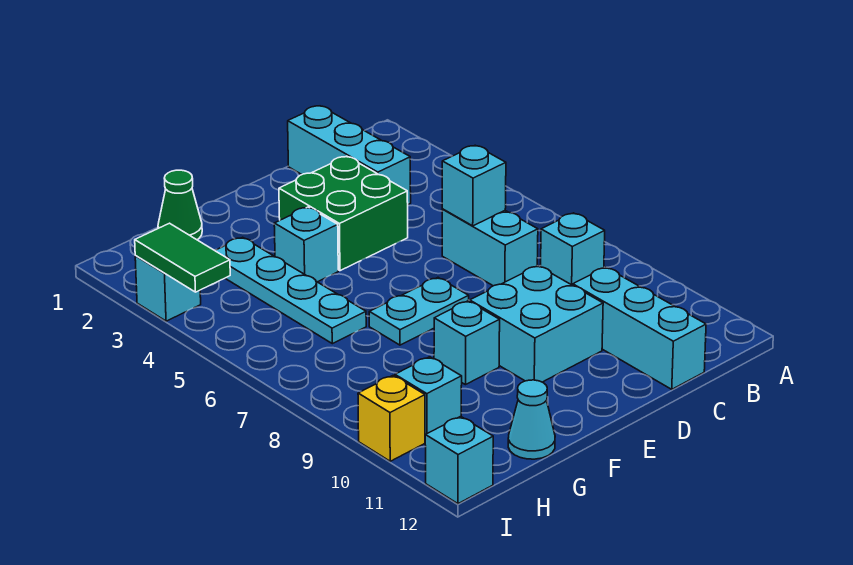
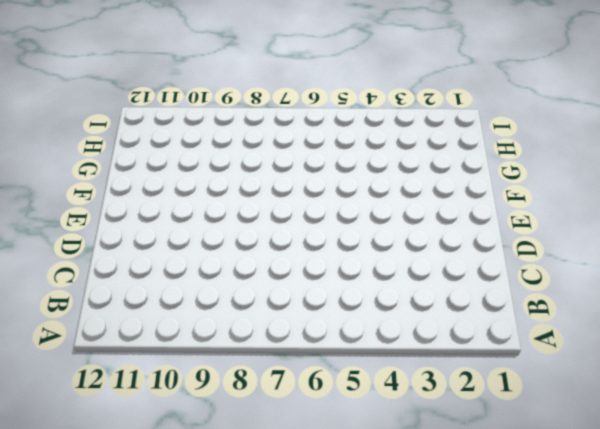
none -> cyan 1x1 brick [541,213,605,285]
none -> cyan 1x3 brick [288,106,411,204]
none -> cyan 1x2 brick [442,209,538,286]

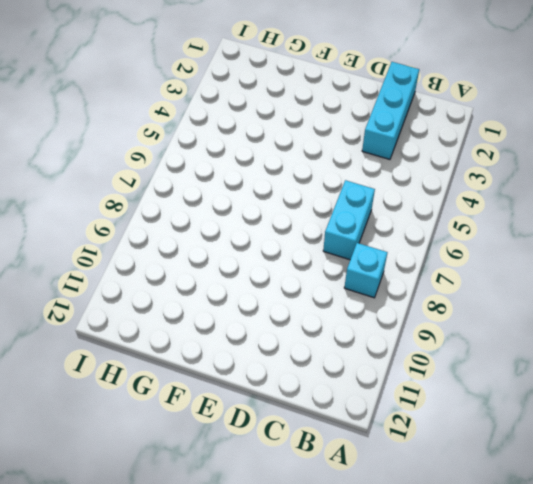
none -> cyan 1x3 brick [573,267,706,389]
none -> green 2x2 brick [279,156,408,271]
none -> cyan 2x2 brick [470,266,603,382]

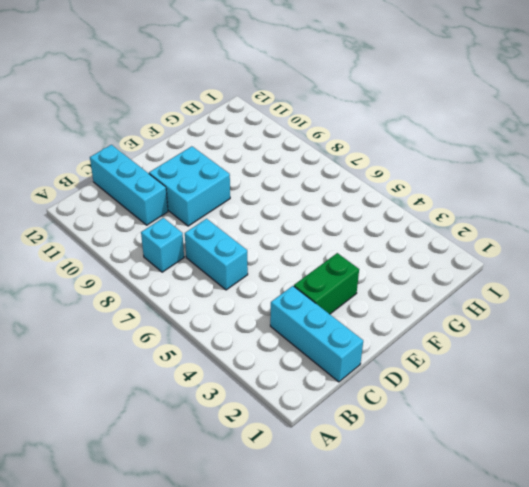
green 1x2 brick [294,253,359,314] -> green 2x2 brick [279,156,408,271]
none -> cyan 1x2 plate [369,278,469,345]
none -> cyan 1x1 brick [274,207,338,282]
none -> cyan 1x1 brick [434,301,500,385]

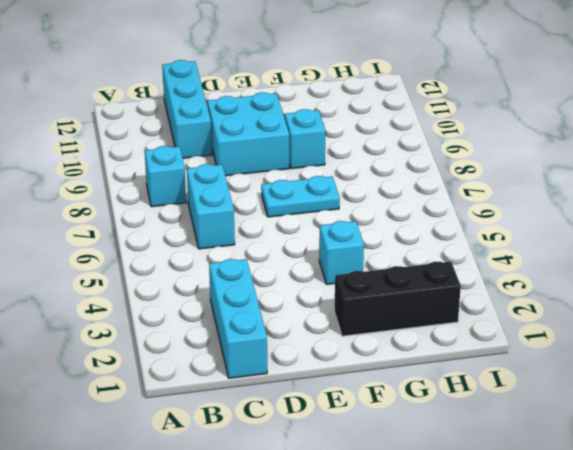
black 1x3 brick [334,261,461,336] -> none
none -> green 2x2 brick [279,156,408,271]
none -> green 1x1 cone [158,170,202,240]
none -> cyan 1x4 plate [215,237,366,344]

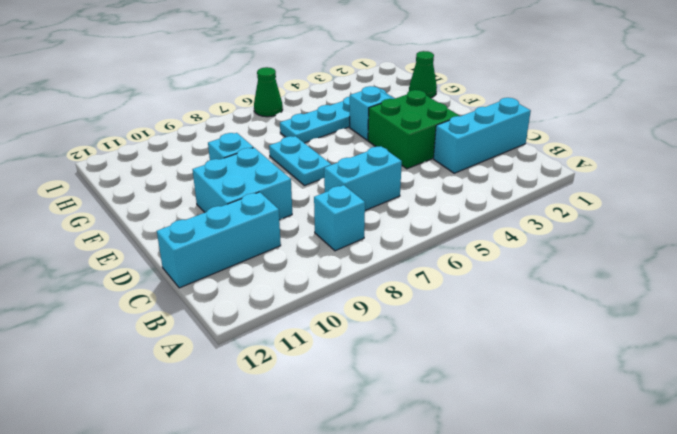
green 1x1 cone [254,67,283,117] -> none
none -> cyan 1x1 cone [508,380,555,459]
none -> cyan 1x1 brick [395,357,462,435]
none -> cyan 1x1 brick [135,256,201,321]

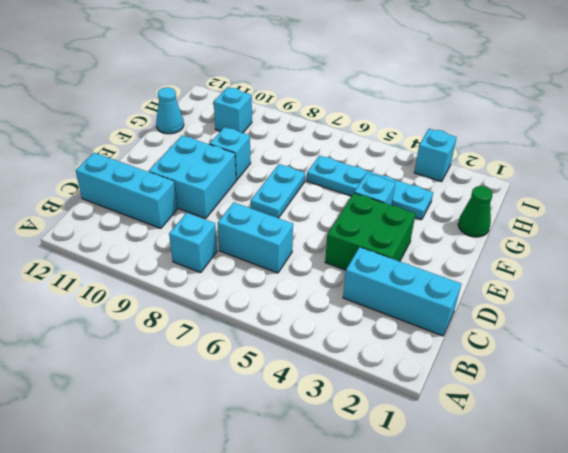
none -> yellow 1x1 brick [358,375,425,461]
none -> cyan 1x1 brick [425,416,493,504]
none -> cyan 1x1 brick [442,145,506,226]

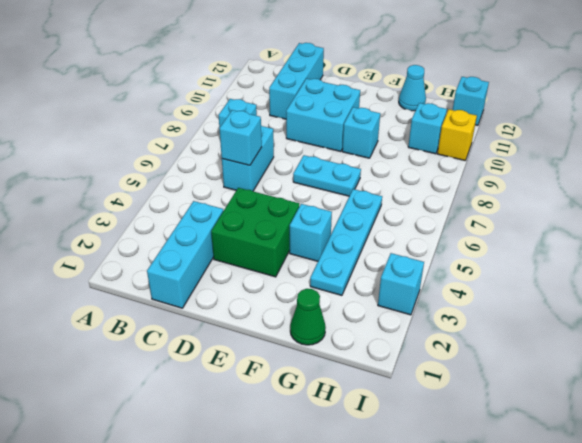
none -> green 1x2 tile [135,223,230,292]

